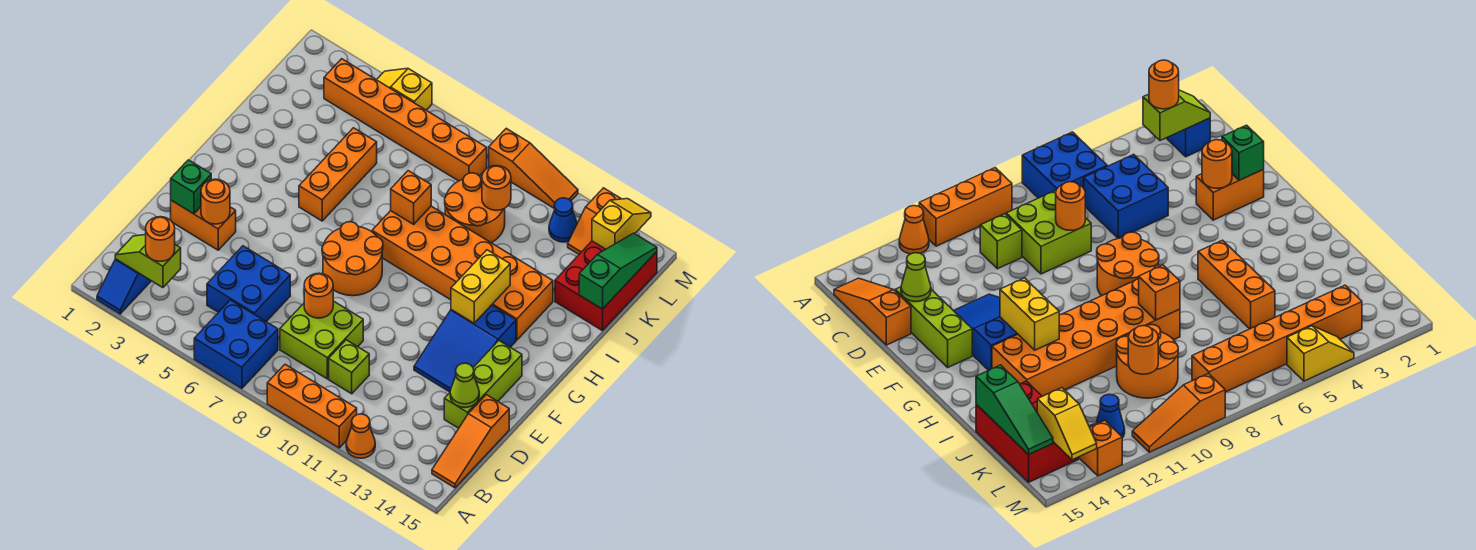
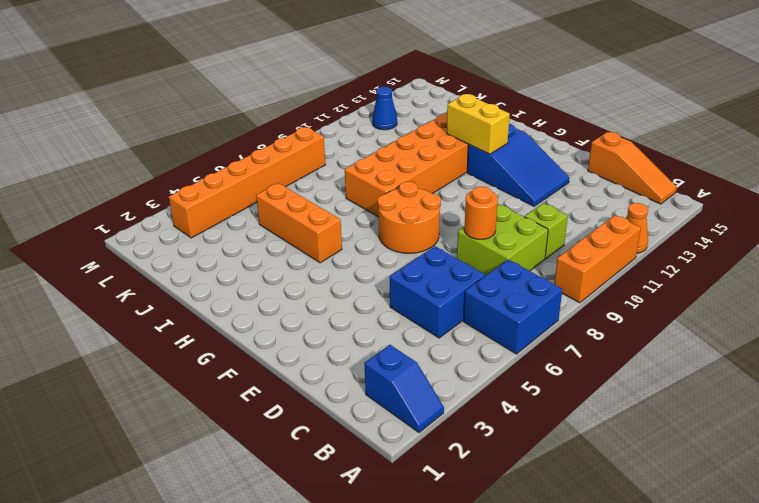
none -> lime 1x3 brick [444,341,522,428]
none -> orange 1x2 brick [171,200,236,250]
none -> orange 2x2 round brick [445,173,505,243]
none -> red 2x3 brick [555,241,657,331]

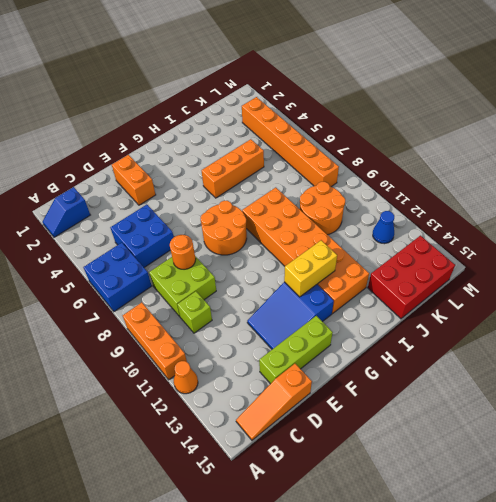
none -> orange 1x2 slope [568,188,621,254]
none -> yellow 1x2 slope [377,68,432,110]
none -> orange 1x3 slope [489,128,578,208]
none -> lime 1x2 slope [115,235,181,288]

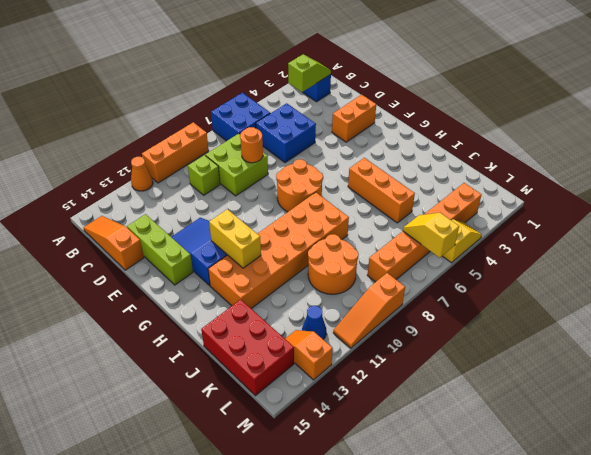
yellow 1x2 slope [403,213,459,258] -> yellow 1x2 slope turned to [592,199,651,249]
none -> lime 1x1 cone [450,363,479,408]
none -> green 1x1 brick [171,160,211,214]
none -> orange 1x1 round brick [201,179,230,224]
none -> orange 1x1 brick [391,171,431,224]

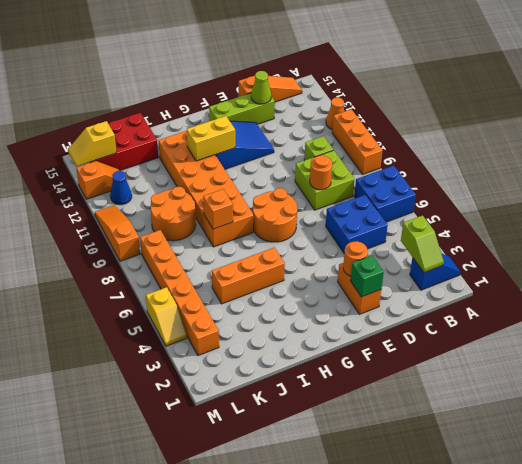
none -> green 1x3 slope [579,233,657,309]
none -> orange 1x1 round brick [482,166,511,210]
none -> orange 1x1 round brick [146,217,175,261]

